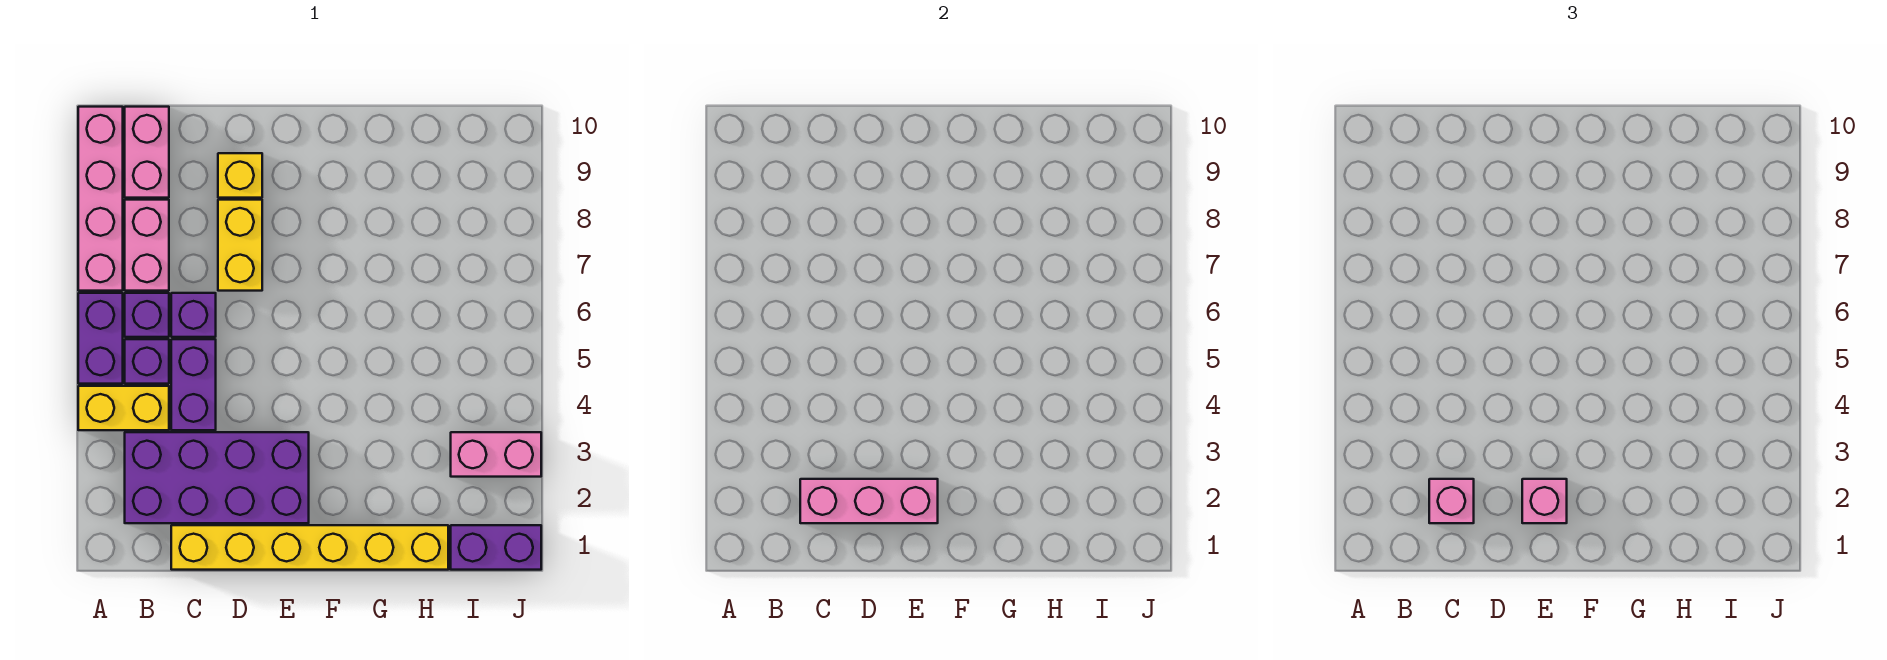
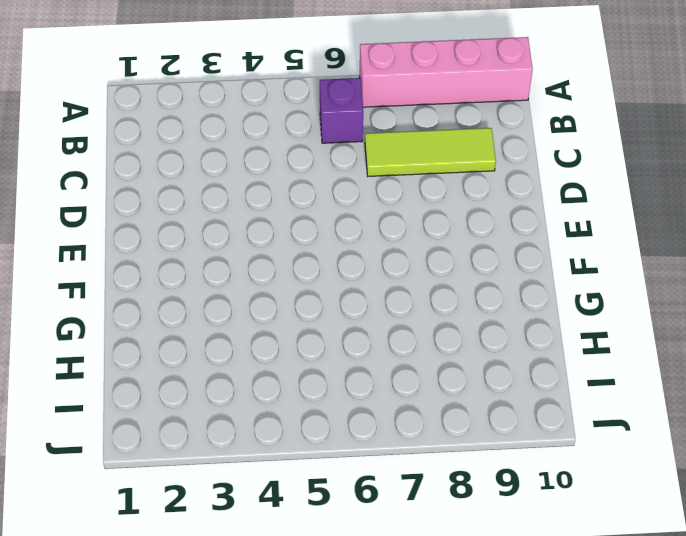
lime 1x3 tile [365,128,496,176] -> none
none -> yellow 1x2 brick [78,386,169,430]
none -> purple 1x2 brick [78,293,123,384]
none -> purple 2x4 brick [125,432,309,523]

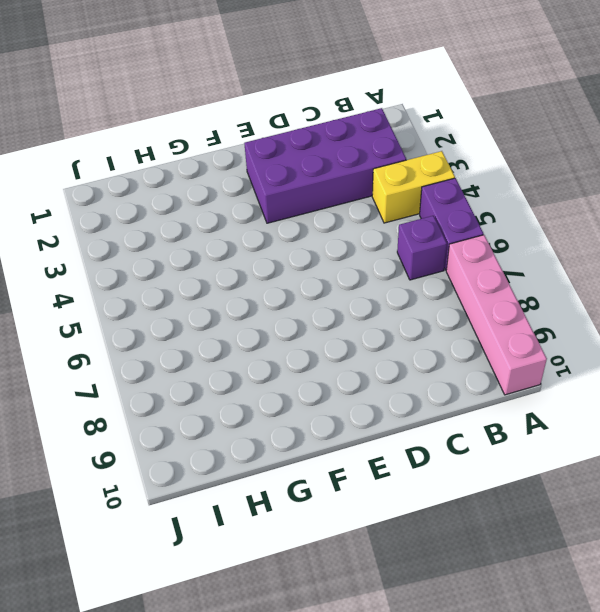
none -> purple 1x1 brick [125,339,169,384]
none -> pink 1x2 brick [125,200,169,291]
none -> pink 1x2 brick [125,107,169,198]

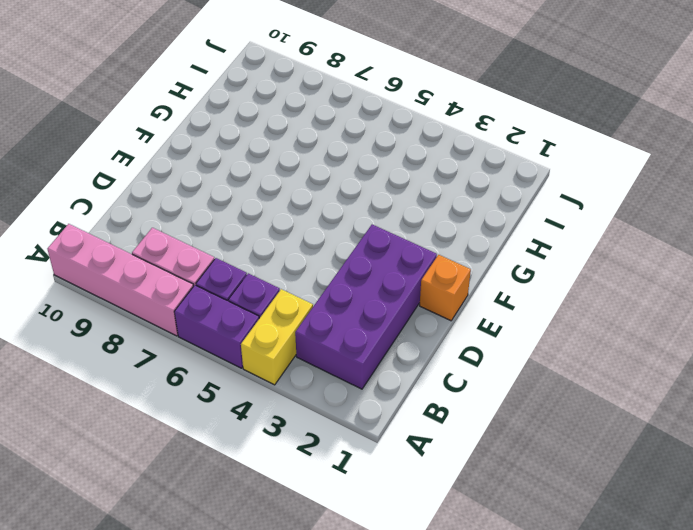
orange 1x1 brick [420,255,471,321] -> yellow 1x6 brick [171,525,448,570]
none -> pink 1x2 brick [125,107,169,198]
none -> purple 1x2 brick [171,339,216,430]
none -> purple 1x1 brick [171,293,216,337]

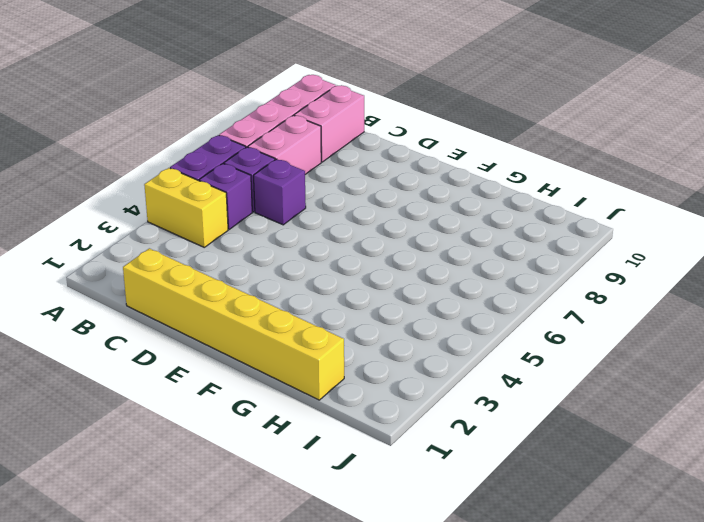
none -> purple 2x4 brick [125,432,309,523]
none -> purple 1x2 brick [171,339,216,430]
none -> yellow 1x2 brick [218,200,262,291]

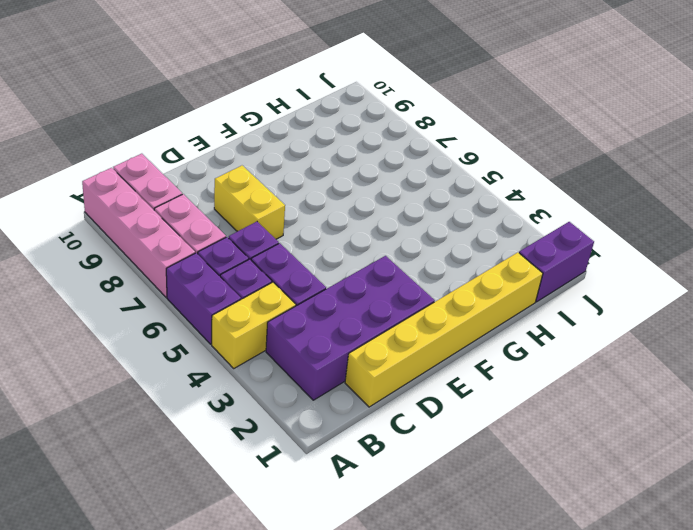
none -> yellow 1x1 brick [218,153,262,198]
none -> pink 1x2 brick [451,432,541,477]
none -> pink 1x3 brick [800,479,938,523]

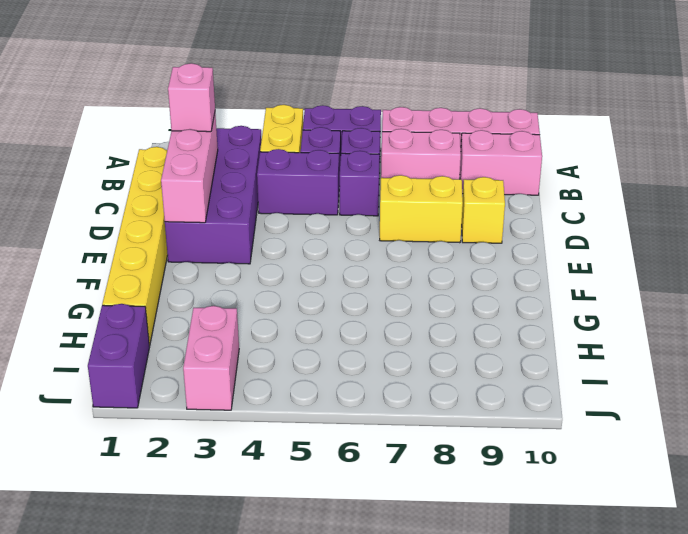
none -> pink 1x1 brick [1522,479,1567,523]

